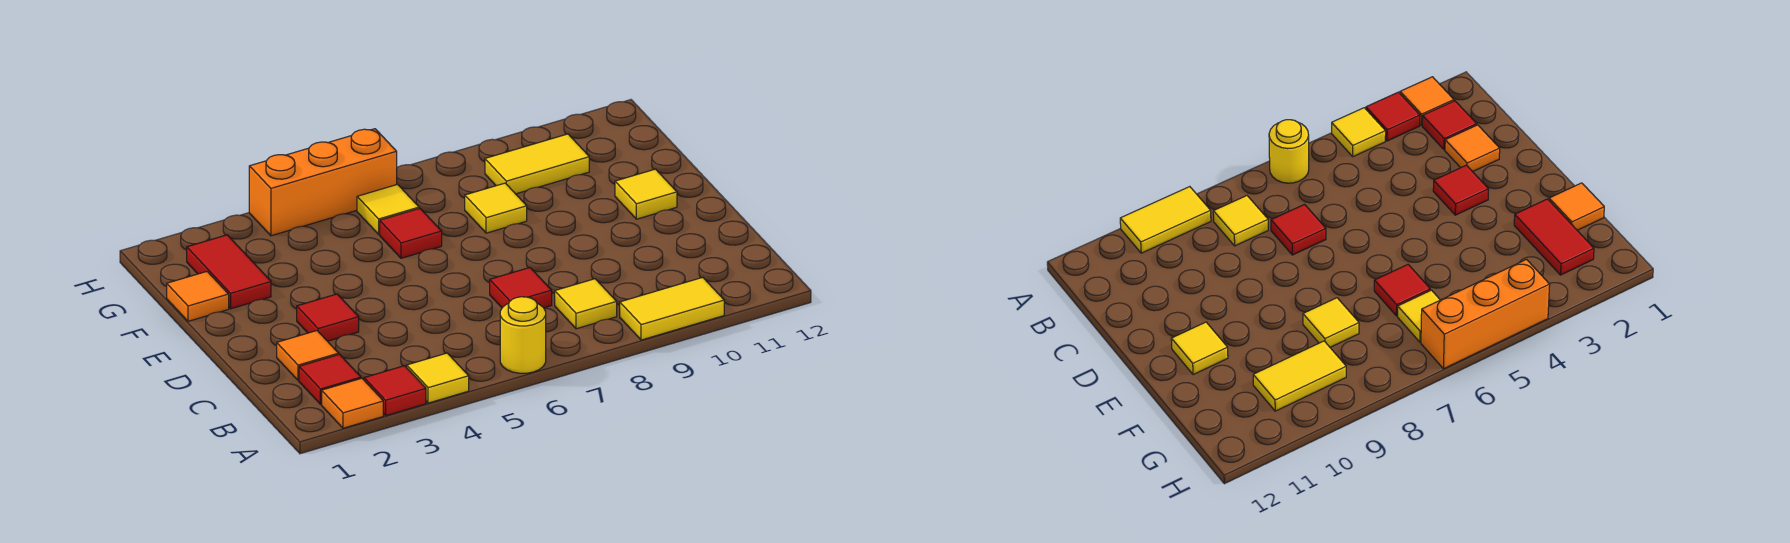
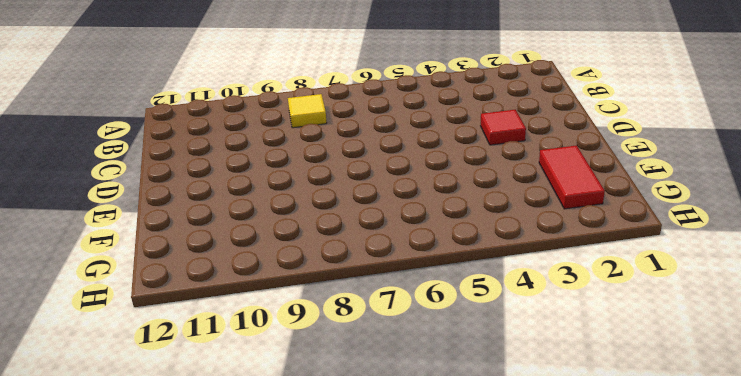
none -> orange 1x1 tile [322,378,383,428]
none -> red 1x1 tile [364,366,426,416]
none -> yellow 1x1 tile [407,353,469,403]

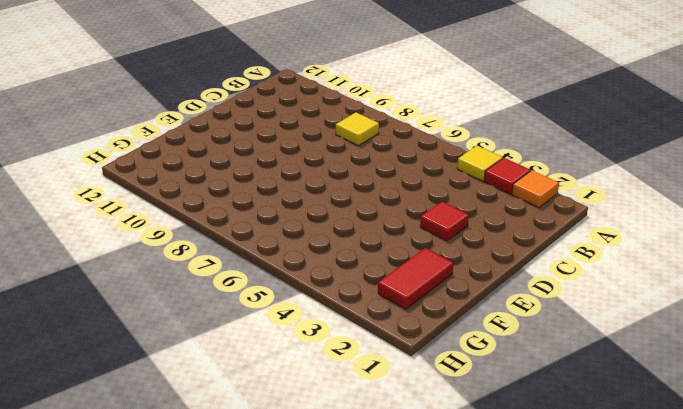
none -> yellow 1x1 round brick [500,297,546,373]
none -> yellow 1x2 tile [620,277,724,340]
none -> red 1x1 tile [299,354,361,404]

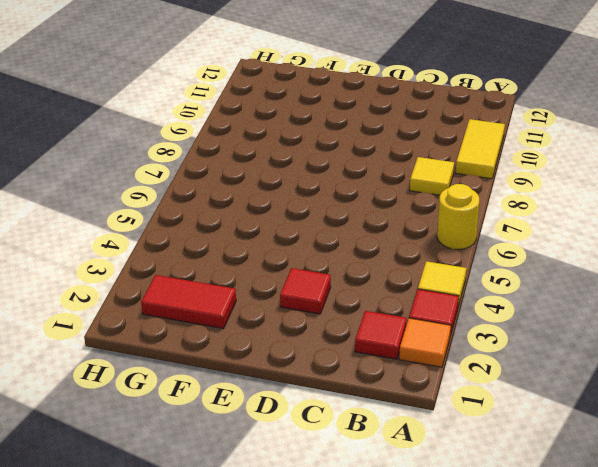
none -> orange 1x1 tile [277,331,339,380]
none -> red 1x1 tile [490,268,552,308]
none -> yellow 1x1 tile [615,169,677,219]

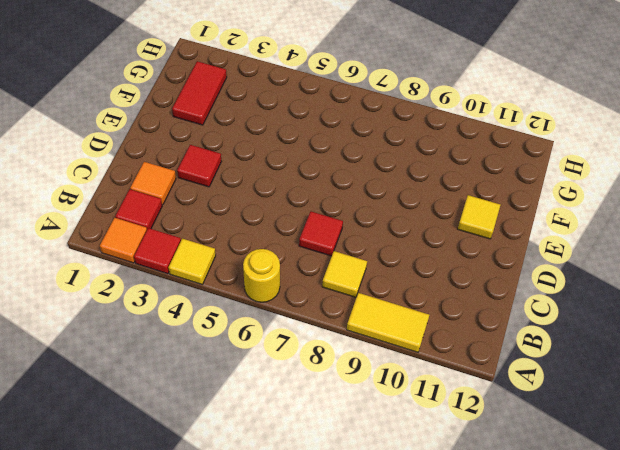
none -> orange 1x1 tile [167,272,229,321]
none -> red 1x1 tile [380,208,442,258]
none -> yellow 1x1 tile [465,183,527,233]

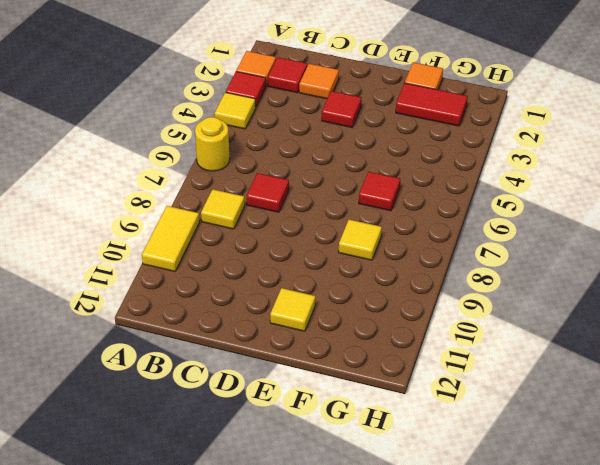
none -> yellow 1x1 tile [357,184,419,234]
none -> yellow 1x2 tile [485,134,589,194]
none -> orange 1x3 brick [249,129,397,236]

